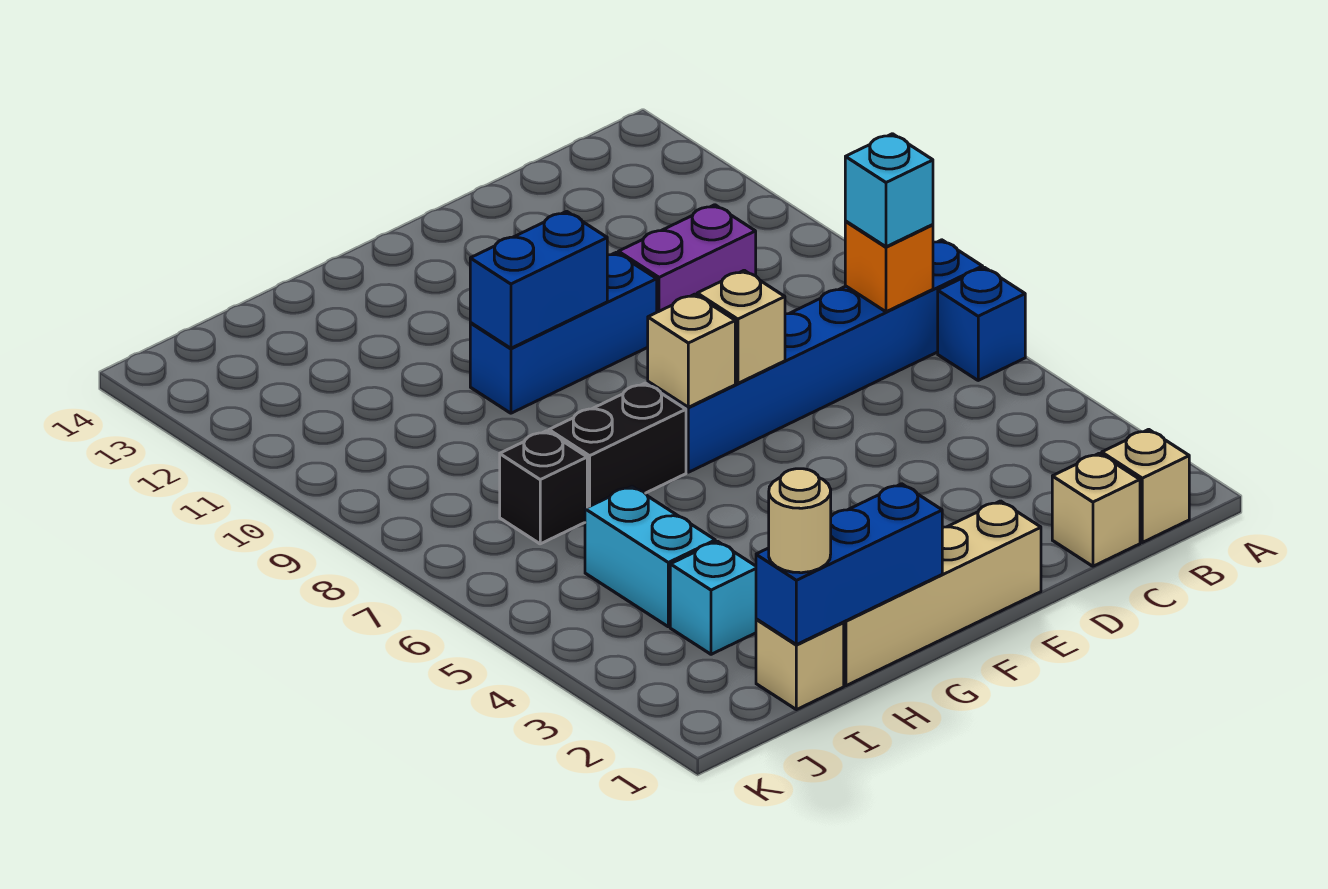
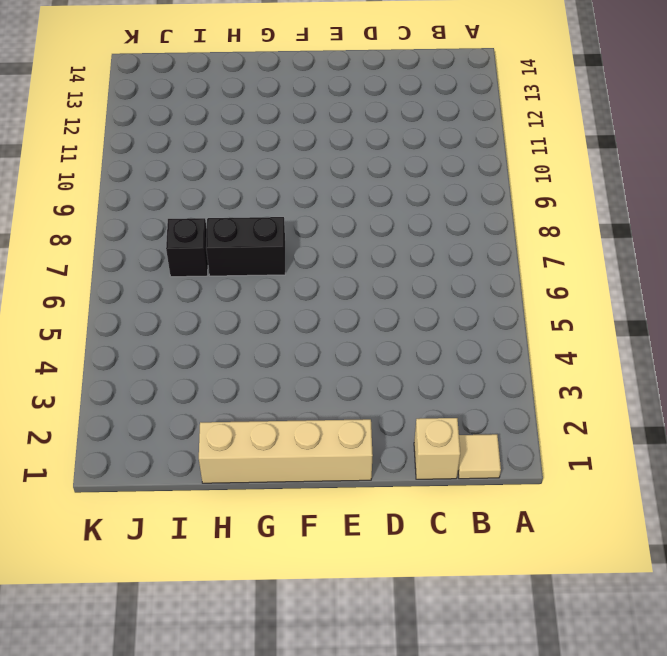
tan 1x1 tile [458,434,501,479] -> tan 1x1 brick [1102,429,1189,542]
none -> blue 1x1 brick [938,268,1025,380]
none -> blue 1x6 brick [648,240,983,472]
none -> purple 1x2 brick [618,205,756,312]

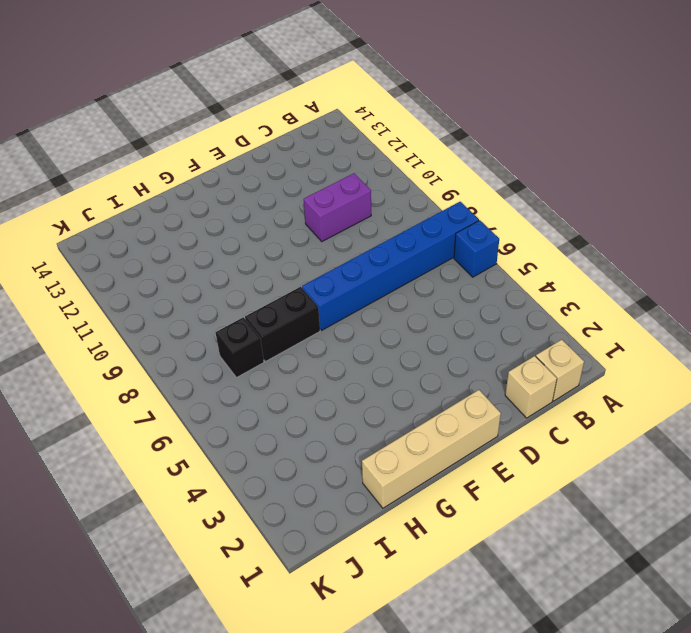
none -> blue 1x3 brick [470,253,657,413]
none -> tan 1x1 brick [756,619,844,710]
none -> cyan 1x1 brick [670,541,756,654]

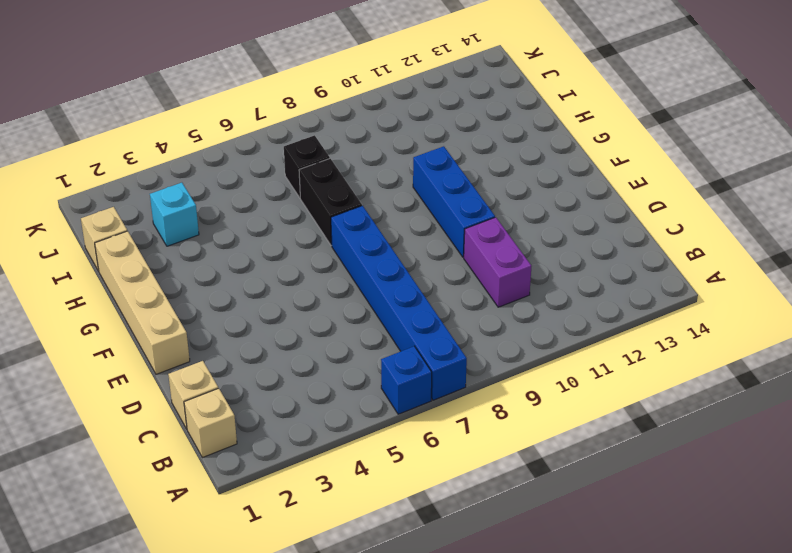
none -> cyan 1x2 brick [585,486,715,627]
none -> orange 1x1 brick [845,221,933,312]
none -> tan 1x1 brick [697,270,785,383]

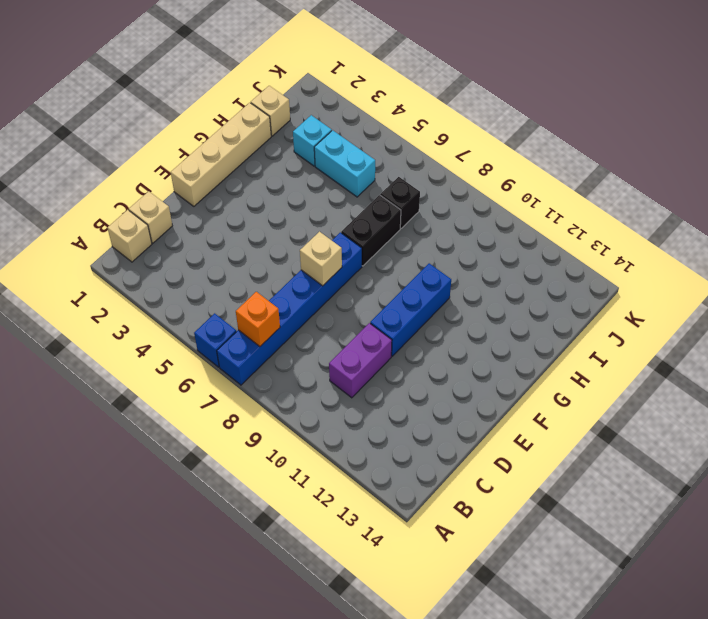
none -> tan 1x1 brick [648,294,735,407]
none -> blue 1x2 brick [470,211,607,348]
none -> blue 1x3 brick [756,484,942,645]

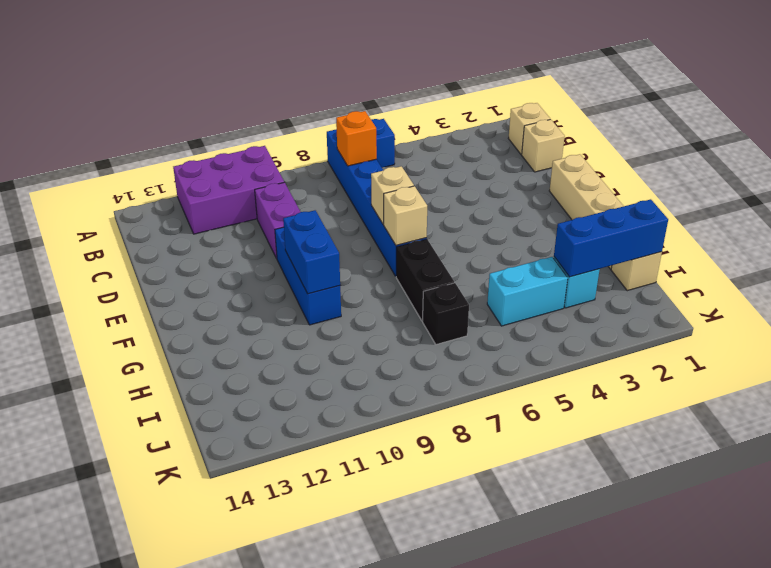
purple 2x3 brick [173,146,284,234] -> none
blue 1x3 brick [554,199,668,277] -> blue 1x3 brick turned to [756,484,942,645]
none -> cyan 1x1 brick [845,134,933,247]
none -> tan 1x1 round brick [769,469,831,573]

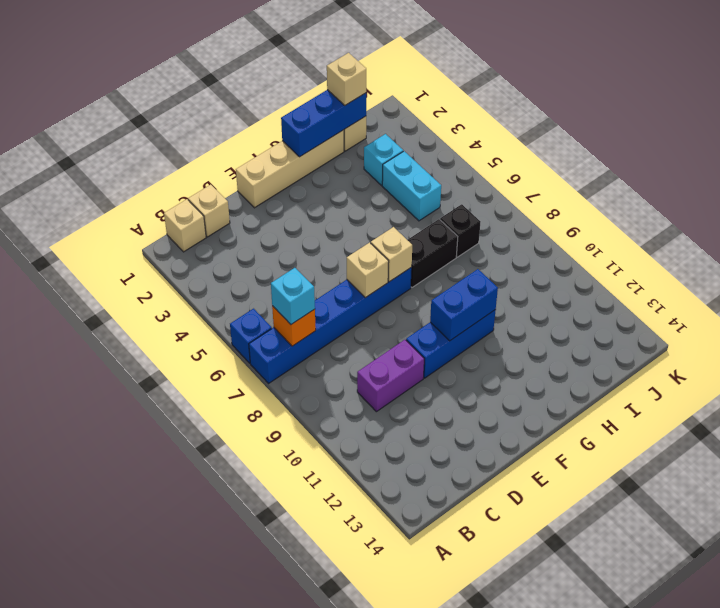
tan 1x1 brick [327,53,366,105] -> tan 1x1 round brick [769,469,831,573]

